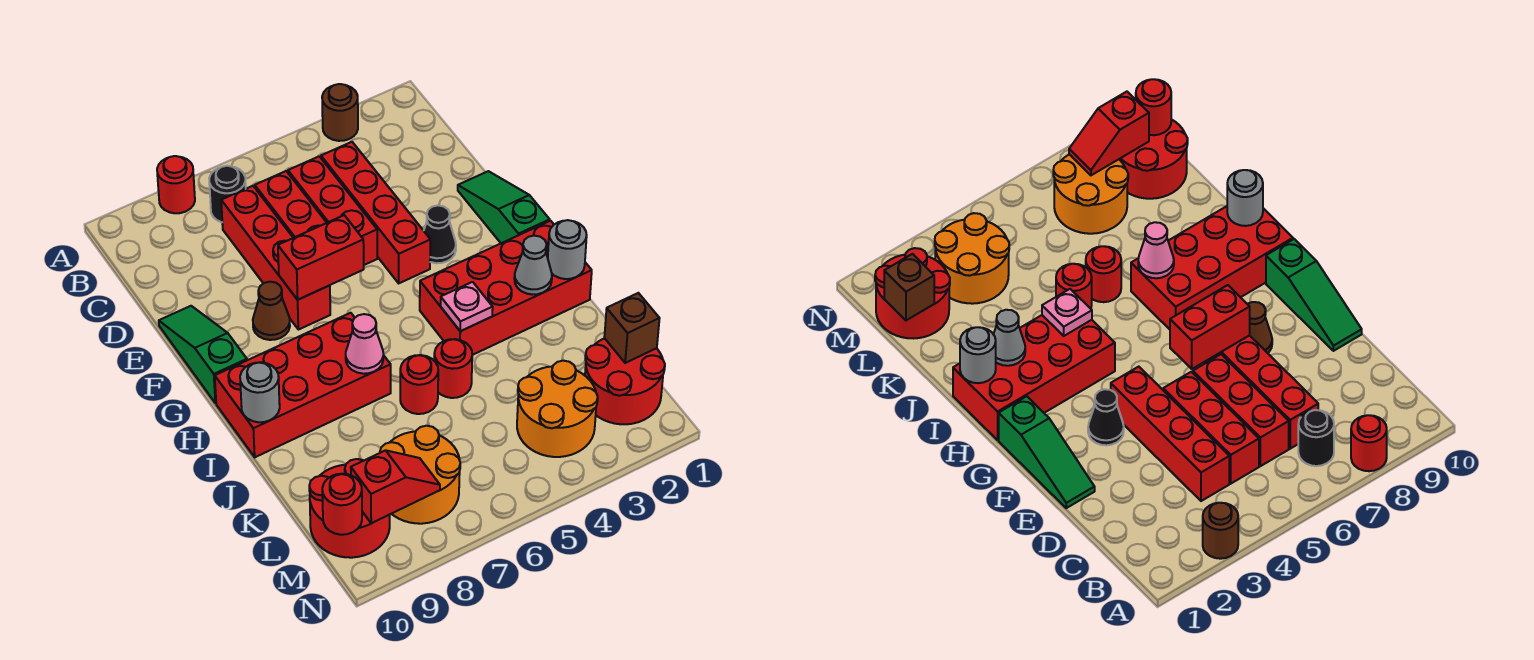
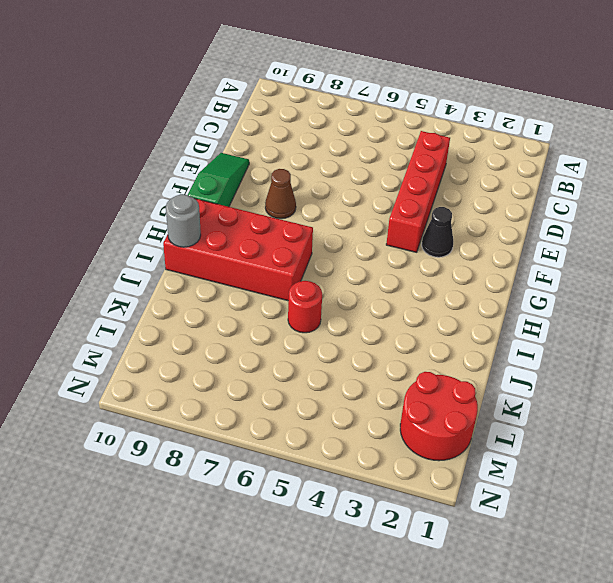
none -> brown 1x1 round brick [322,84,358,141]
none -> red 1x1 round brick [157,156,195,213]
none -> black 1x1 round brick [209,166,246,222]

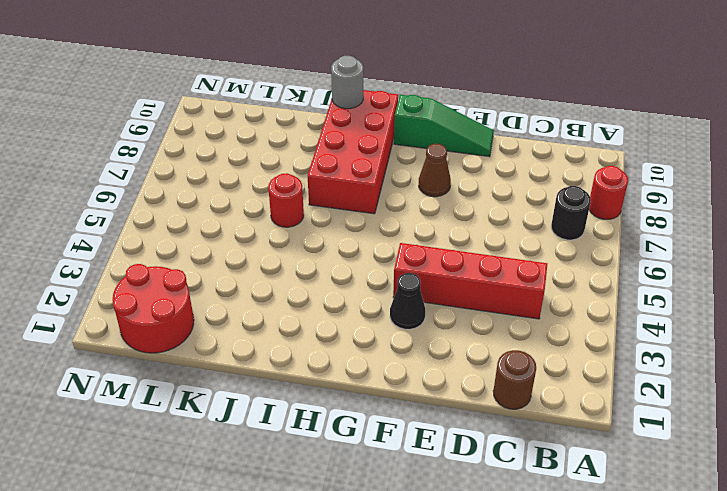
brown 1x1 round brick [493,350,536,409] -> brown 1x1 round brick moved to [322,84,358,141]
none -> red 1x3 brick [288,156,377,265]
none -> red 1x3 brick [255,171,327,238]
none -> red 1x4 brick [221,186,330,330]

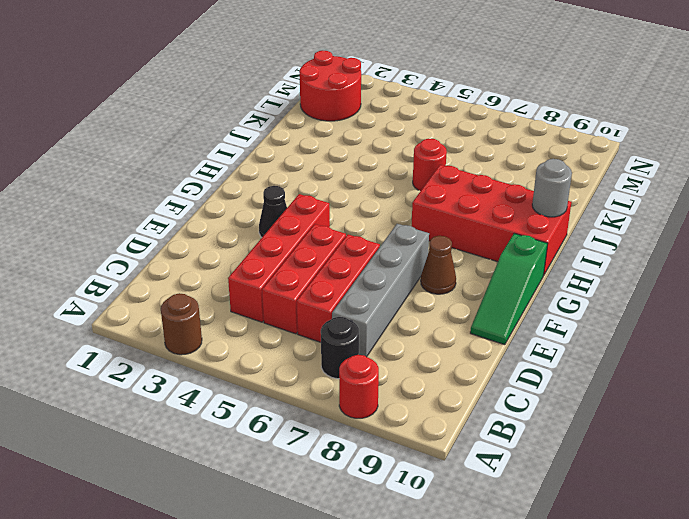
grey 1x4 brick [332,224,429,357] -> red 1x4 brick [221,186,330,330]
none -> green 1x3 slope [458,171,550,243]
none -> red 2x4 brick [420,221,592,355]
none -> red 1x1 round brick [434,339,472,398]

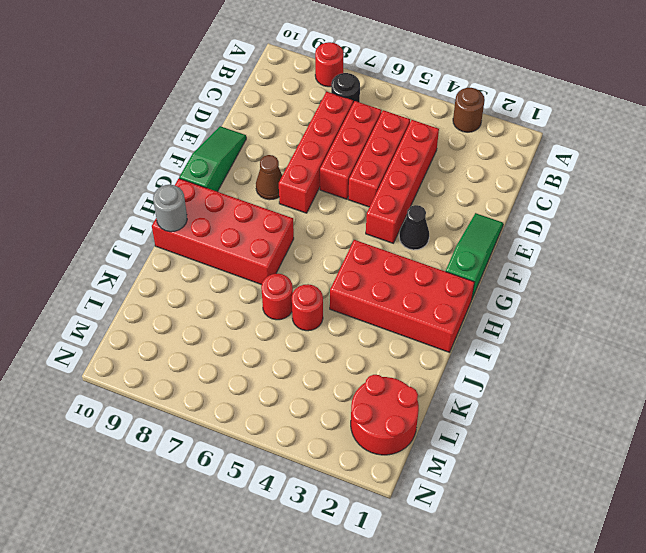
none -> orange 2x2 round brick [517,361,598,457]
none -> orange 2x2 round brick [380,426,460,524]
none -> red 2x2 round brick [309,459,390,558]

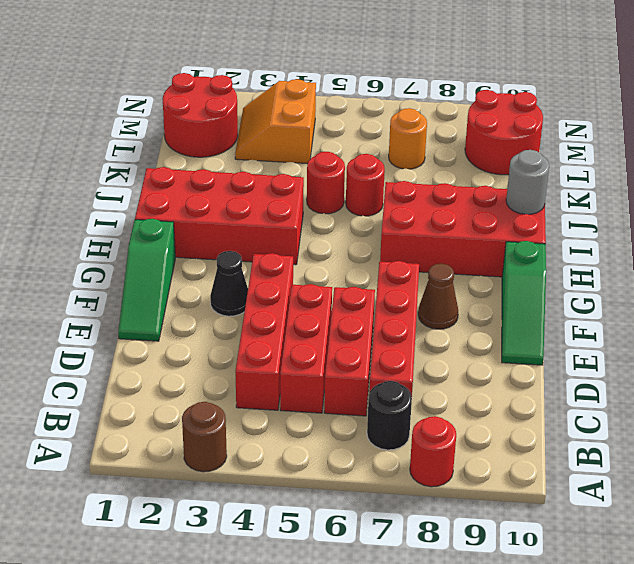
orange 2x2 slope [235,79,316,164] -> orange 2x2 round brick [517,361,598,457]
orange 1x1 round brick [389,108,427,169] -> orange 2x2 round brick [380,426,460,524]
none -> red 1x2 brick [278,215,364,300]
none -> grey 1x1 round brick [548,220,587,279]
none -> grey 1x1 cone [514,236,552,295]

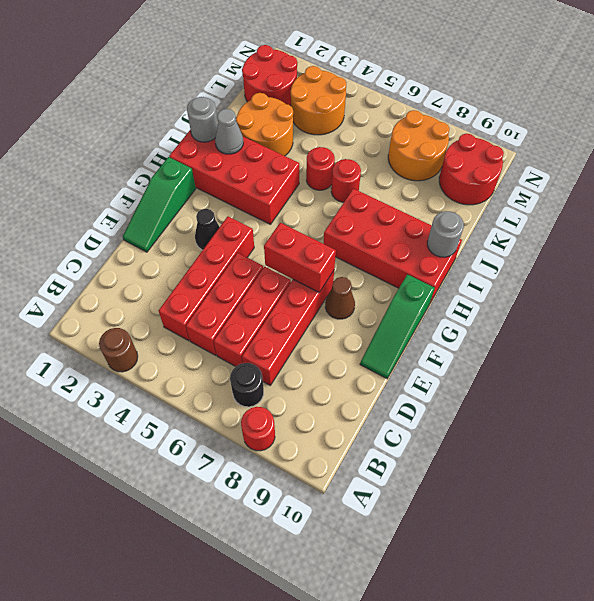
orange 2x2 round brick [236,93,293,156] -> none
none -> pink 1x1 plate [441,282,493,331]
none -> pink 1x1 cone [346,314,383,374]
none -> brown 1x1 brick [604,293,660,363]

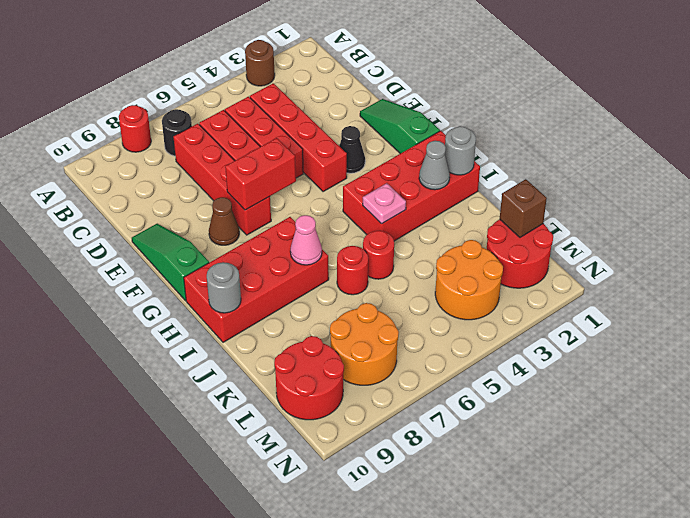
none -> red 1x2 slope [351,450,440,523]
none -> red 1x1 round brick [322,474,362,535]

